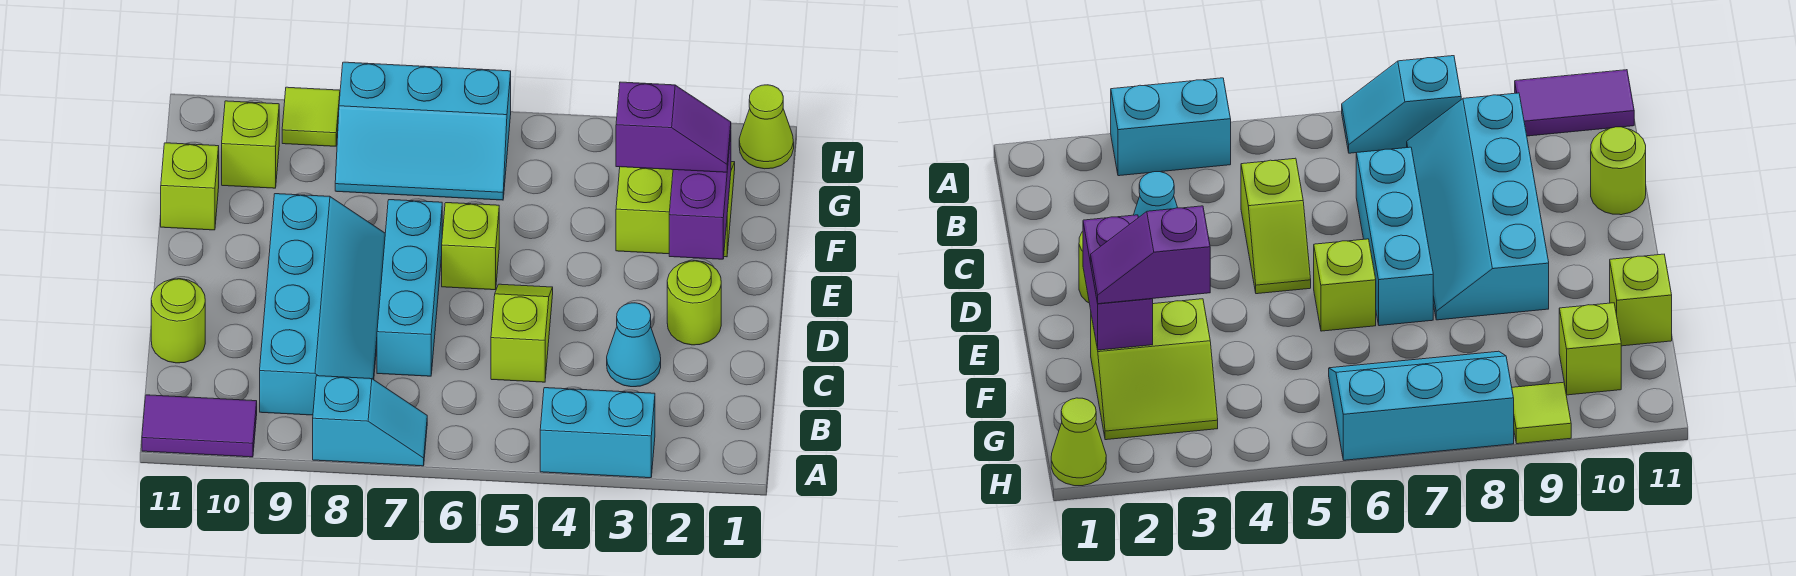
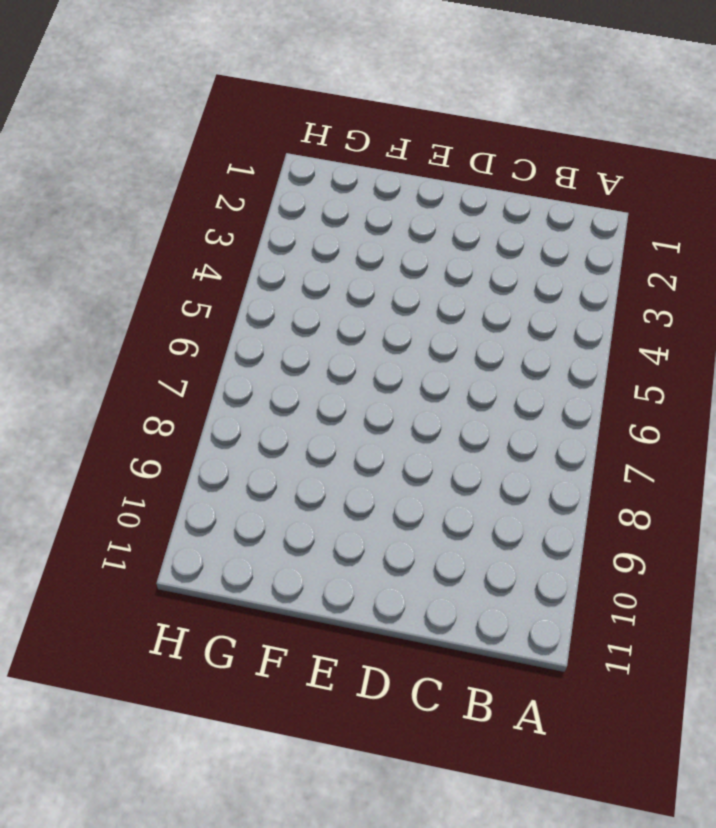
none -> cyan 1x2 brick [540,388,655,478]
none -> cyan 1x2 slope [313,376,427,466]
none -> purple 1x2 tile [142,395,257,457]

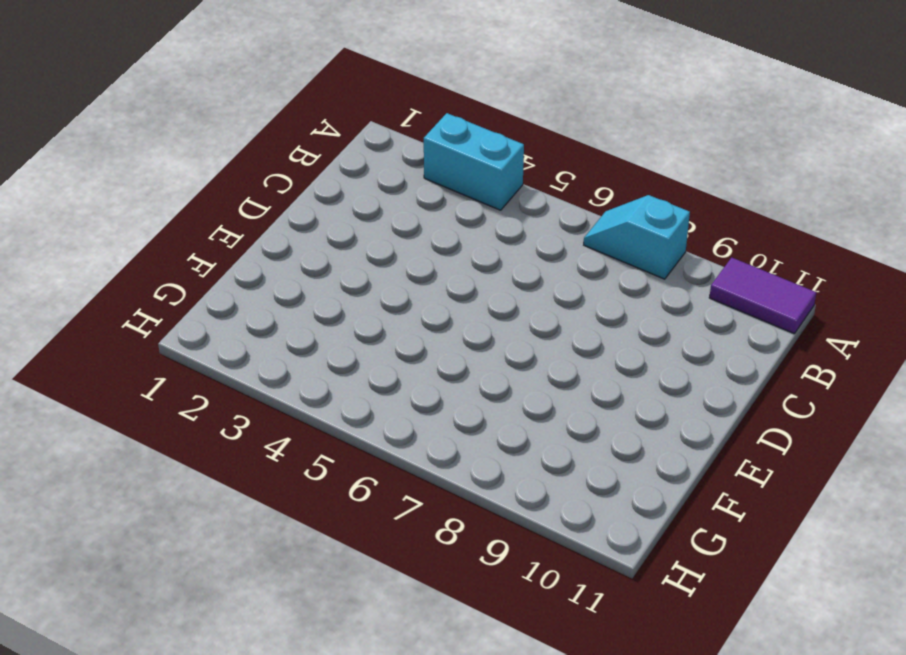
none -> cyan 2x4 slope [260,194,385,415]
none -> cyan 1x1 cone [607,303,661,387]
none -> lime 1x2 slope [491,284,553,382]

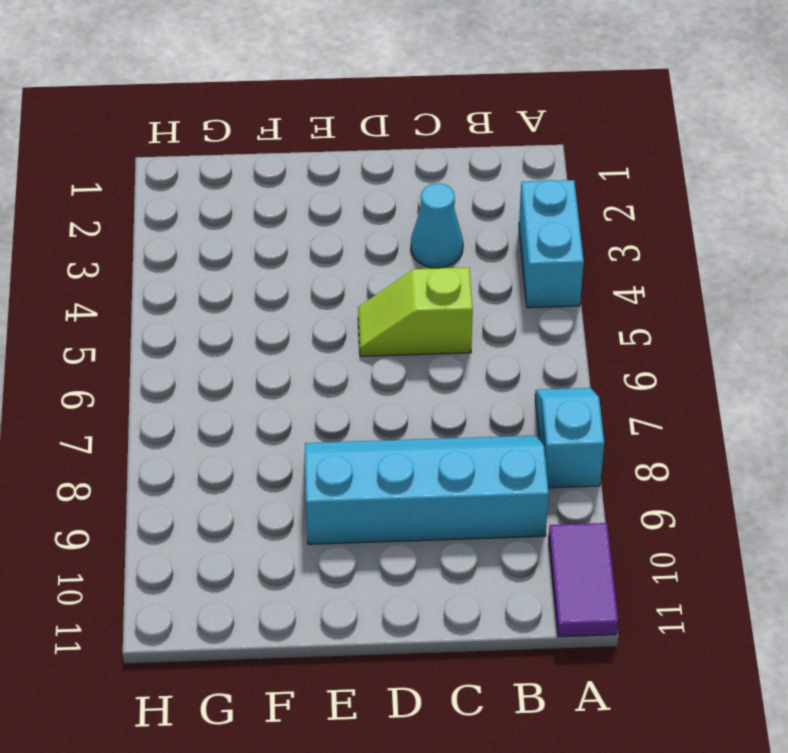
none -> cyan 1x3 brick [377,200,442,376]
none -> lime 1x1 round brick [151,279,205,363]
none -> lime 1x1 round brick [667,261,721,345]

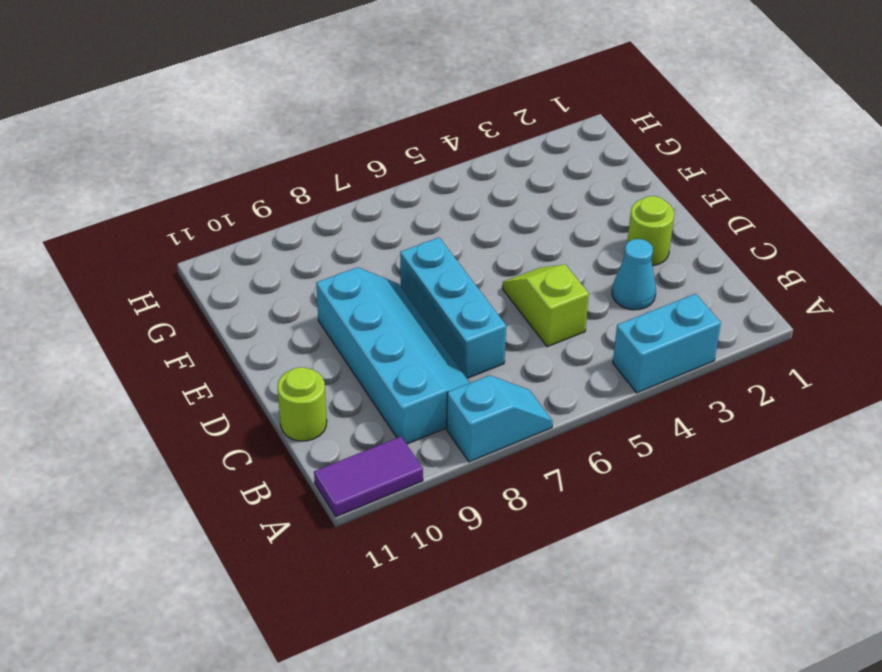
none -> lime 1x1 brick [442,203,499,290]
none -> lime 2x2 slope [616,162,735,257]
none -> lime 1x1 brick [161,143,219,230]

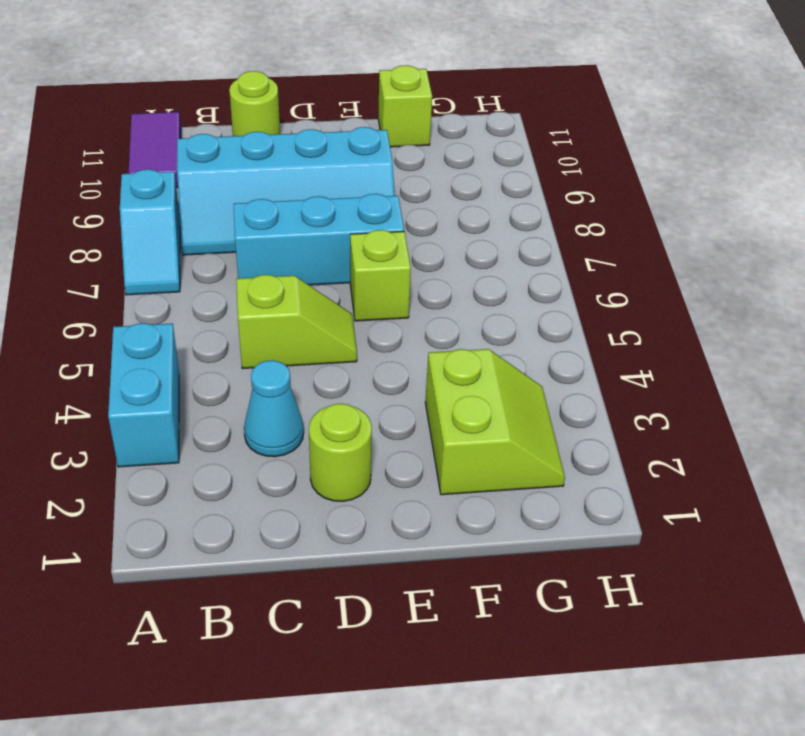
none -> cyan 2x3 slope [335,62,511,200]
none -> lime 1x1 brick [222,101,279,188]
none -> lime 1x1 cone [739,85,794,169]

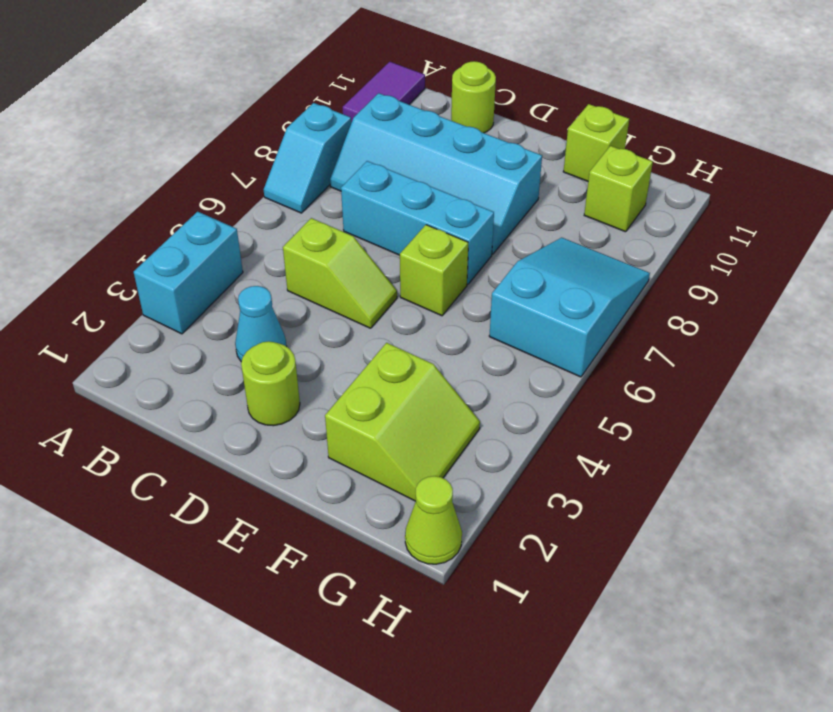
cyan 2x3 slope [489,238,650,377] -> cyan 2x3 slope turned to [335,62,511,200]
none -> lime 1x1 tile [282,87,340,146]
none -> purple 1x2 brick [669,134,731,259]
none -> purple 1x2 slope [616,82,731,172]

